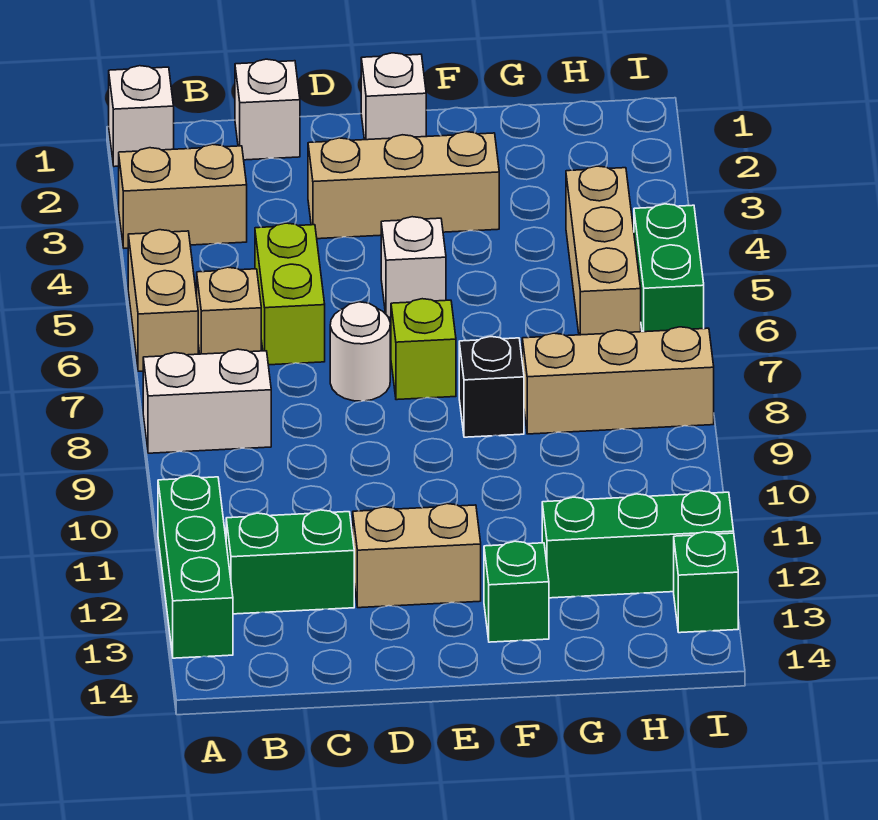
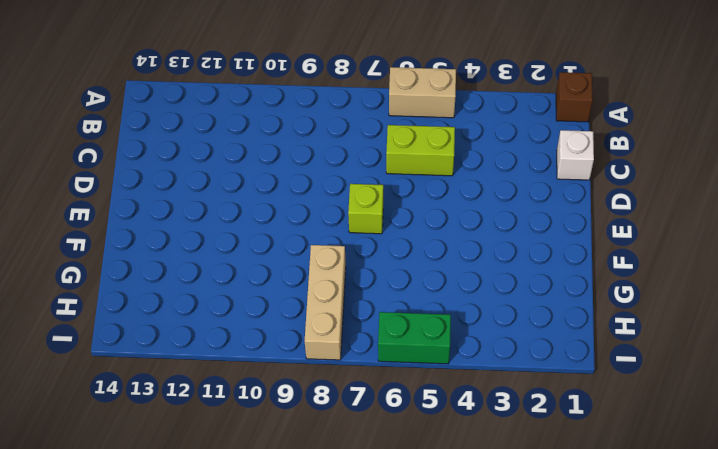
brown 1x1 brick [556,72,593,122] -> white 1x1 brick [109,66,174,167]
none -> tan 1x2 brick [119,144,247,248]
none -> white 1x2 brick [143,349,271,453]
none -> green 1x3 brick [158,476,233,658]

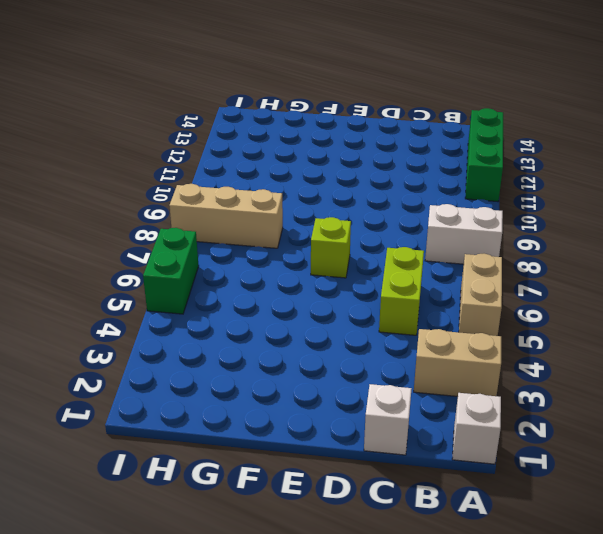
none -> tan 1x1 brick [197,267,261,354]
none -> green 1x2 brick [226,510,354,614]
none -> tan 1x3 brick [308,132,499,239]

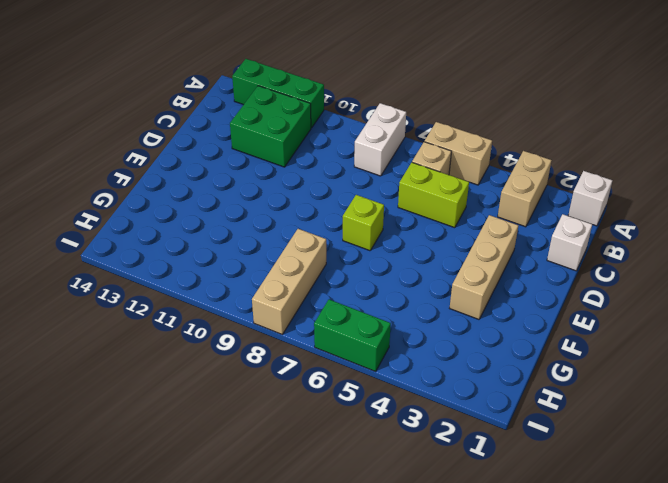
green 2x2 brick [230,86,311,167] -> green 1x2 brick [226,510,354,614]
none -> white 1x1 round brick [330,302,390,401]
none -> tan 1x2 brick [353,504,481,608]
none -> white 1x1 brick [361,53,426,140]

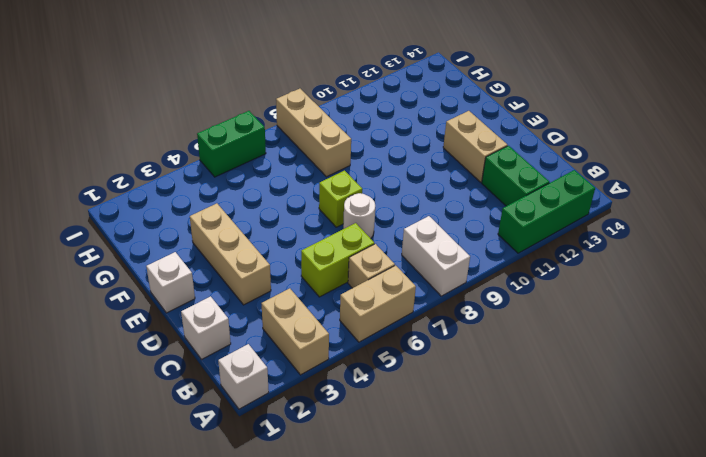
none -> white 1x1 brick [381,217,446,317]
none -> black 1x1 brick [459,337,524,437]
none -> green 1x1 brick [484,541,549,642]

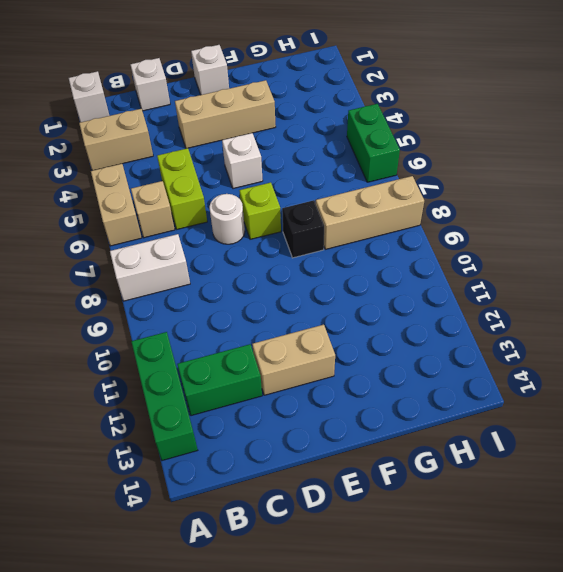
none -> green 1x1 brick [484,541,549,642]
none -> green 1x3 brick [542,491,734,598]
none -> tan 1x3 brick [566,166,641,335]

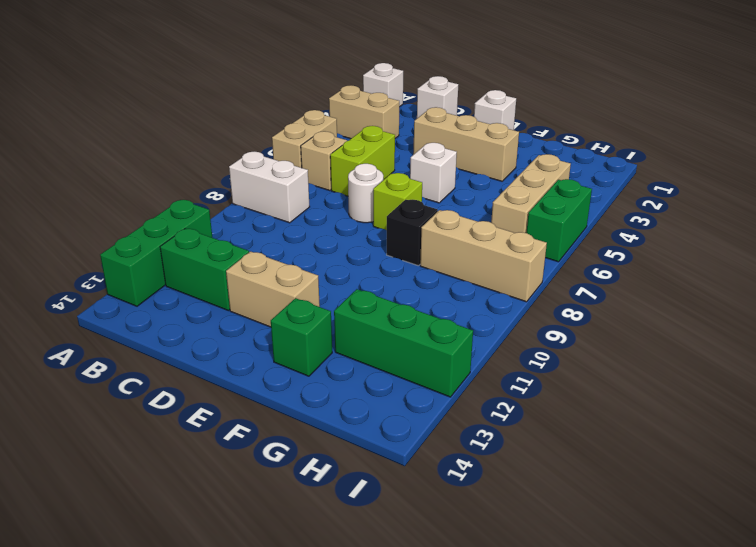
none -> green 1x1 brick [674,532,738,633]

